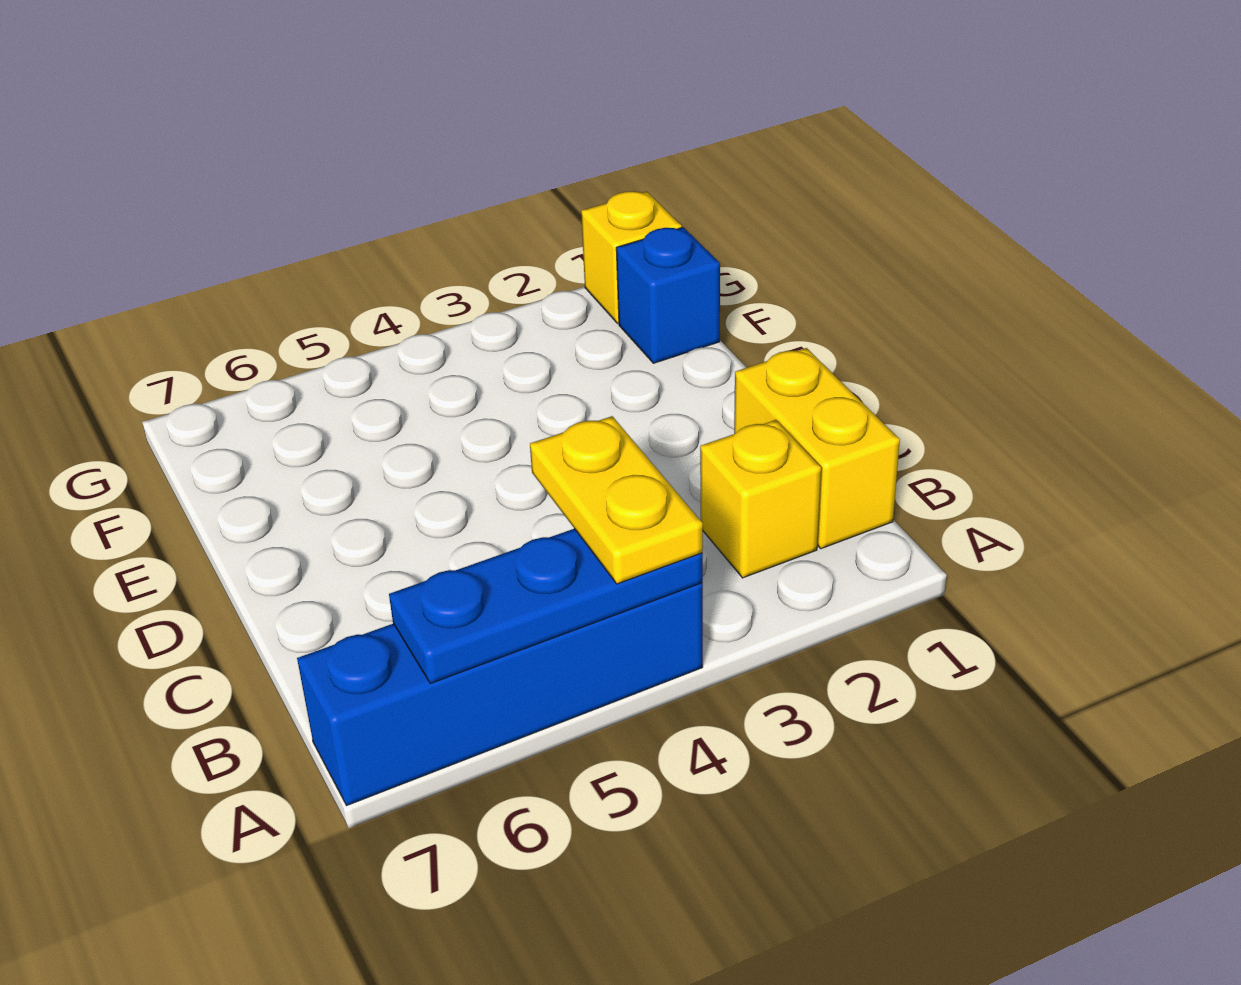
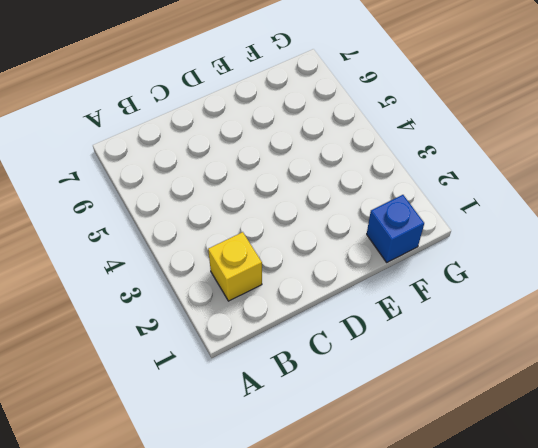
none -> blue 1x4 brick [297,583,703,805]
none -> yellow 1x2 brick [734,348,900,549]

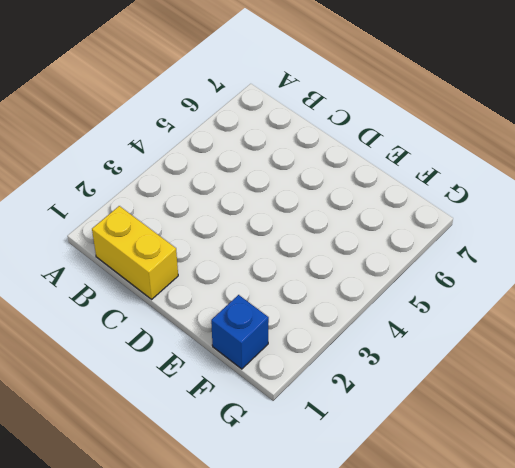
none -> blue 1x4 brick [297,583,703,805]
none -> yellow 1x1 brick [700,420,821,578]

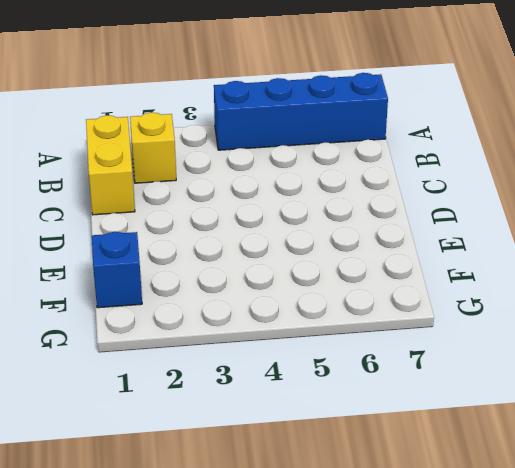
none -> yellow 1x1 brick [581,191,682,323]
none -> blue 1x3 plate [389,529,703,683]

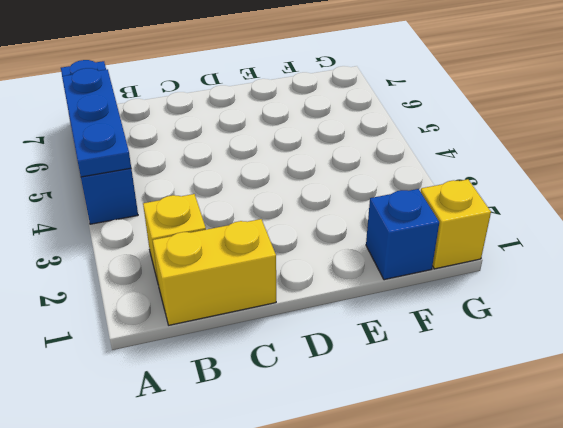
none -> yellow 1x2 plate [530,416,703,584]

